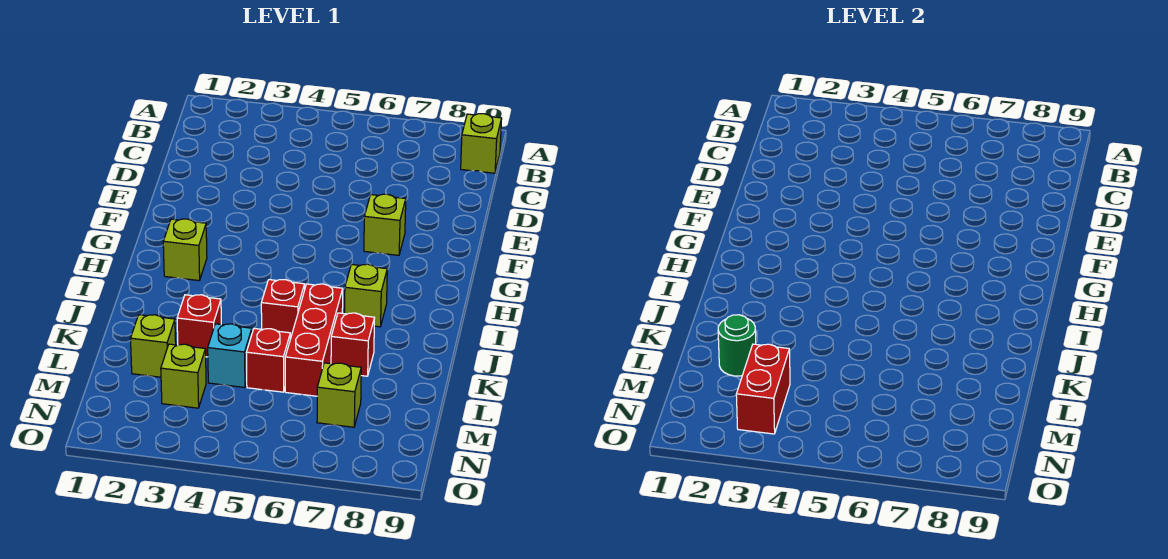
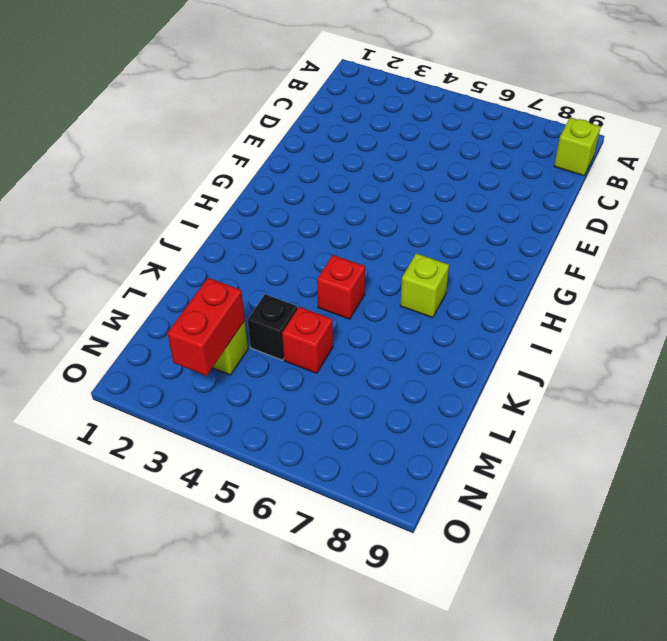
black 1x1 brick [247,294,298,360] -> cyan 1x1 brick [208,324,252,387]
none -> lime 1x1 brick [364,194,406,255]
none -> lime 1x1 brick [163,219,207,281]
none -> red 1x3 brick [285,284,343,396]

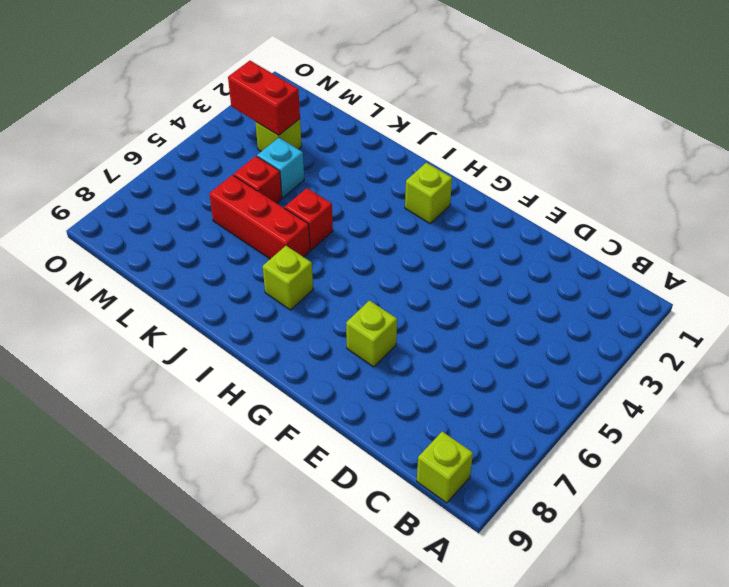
none -> red 1x1 brick [177,295,221,357]
none -> red 1x1 brick [331,313,375,376]
none -> lime 1x1 brick [131,315,176,377]

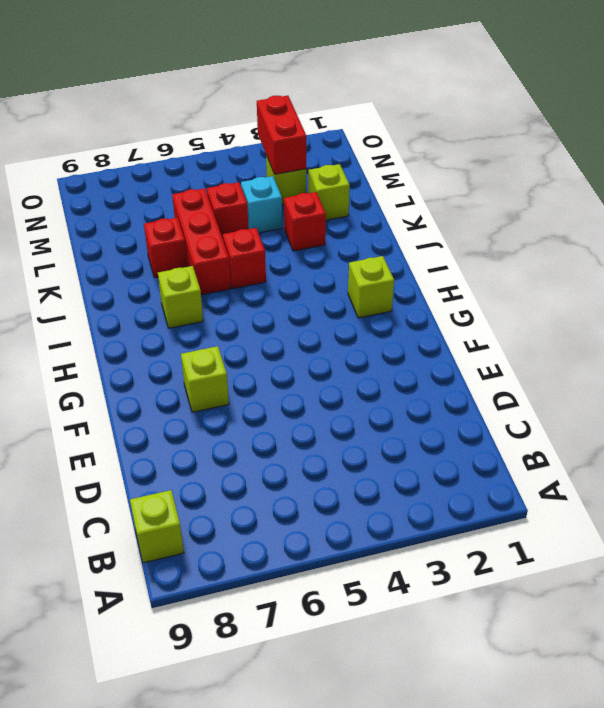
none -> lime 1x1 brick [317,363,361,427]
none -> green 1x1 round brick [718,315,756,376]

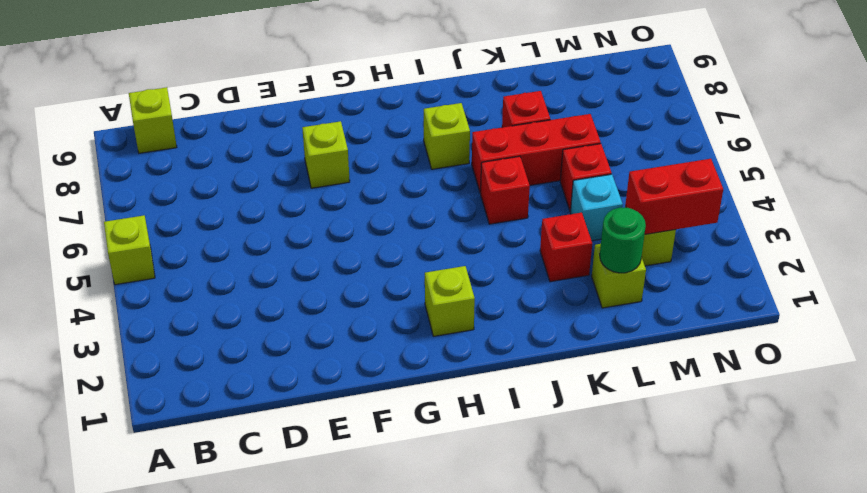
lime 1x1 brick [104,215,155,285] -> lime 1x1 brick moved to [317,363,361,427]

